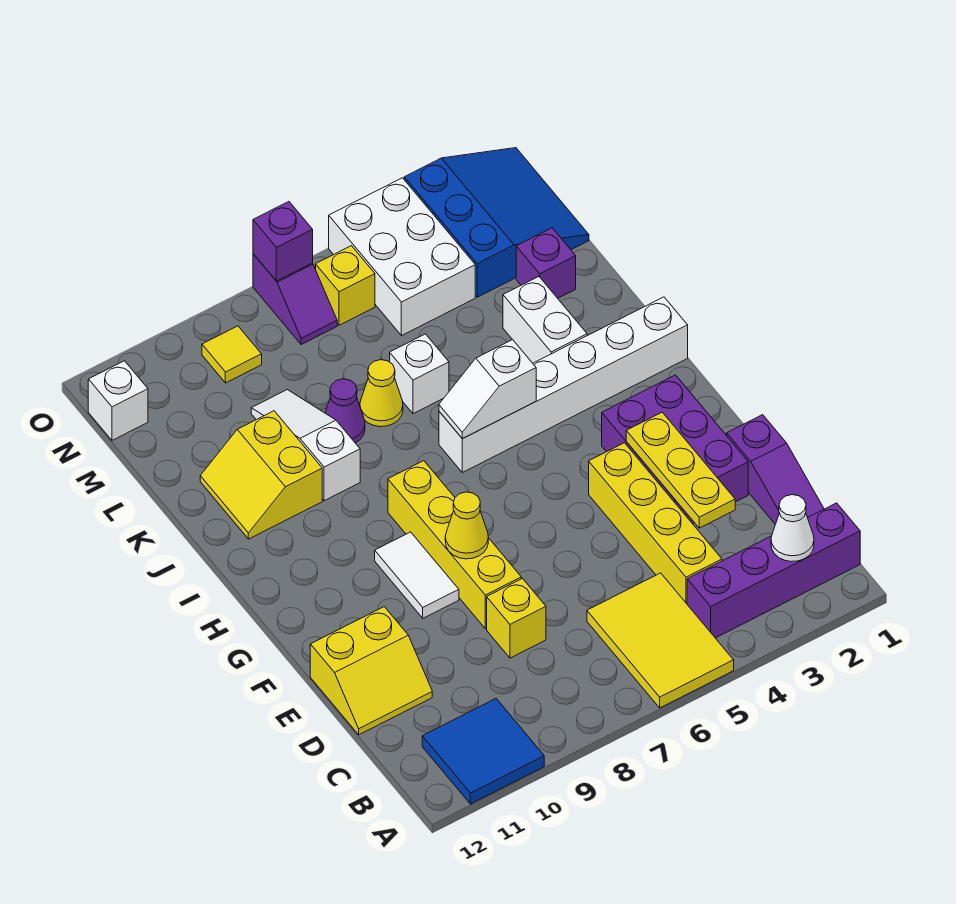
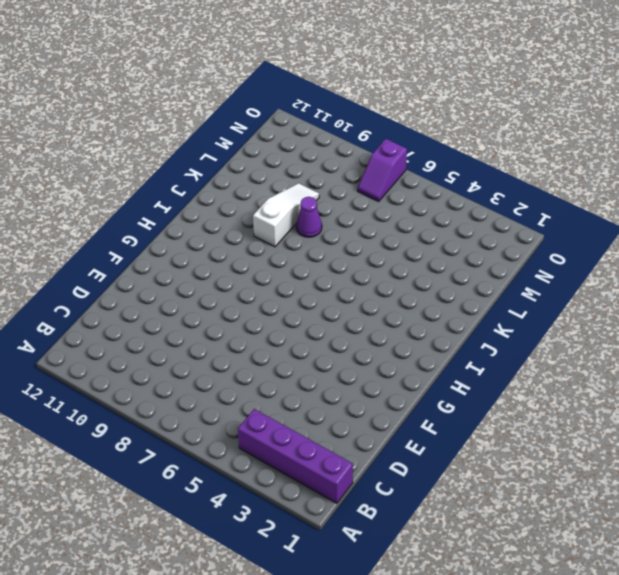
none -> yellow 2x3 tile [587,573,734,708]
none -> blue 2x2 tile [422,699,544,804]
none -> purple 1x3 slope [727,415,824,524]

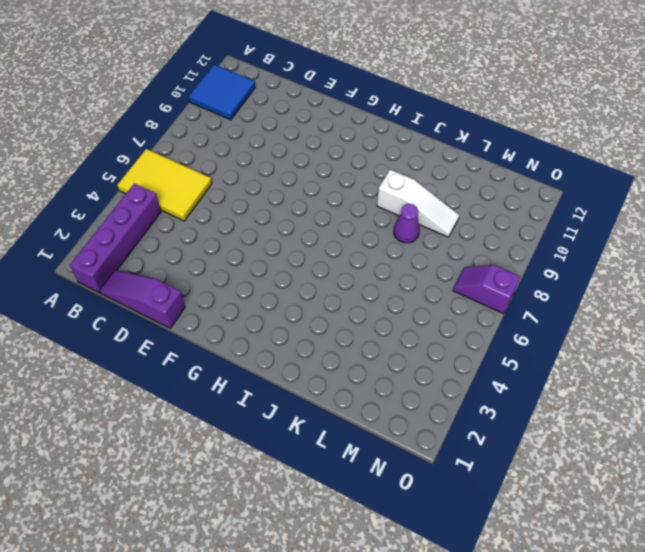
none -> yellow 1x4 brick [589,443,722,604]
none -> yellow 1x1 brick [487,578,546,658]
none -> yellow 2x2 slope [310,607,432,735]

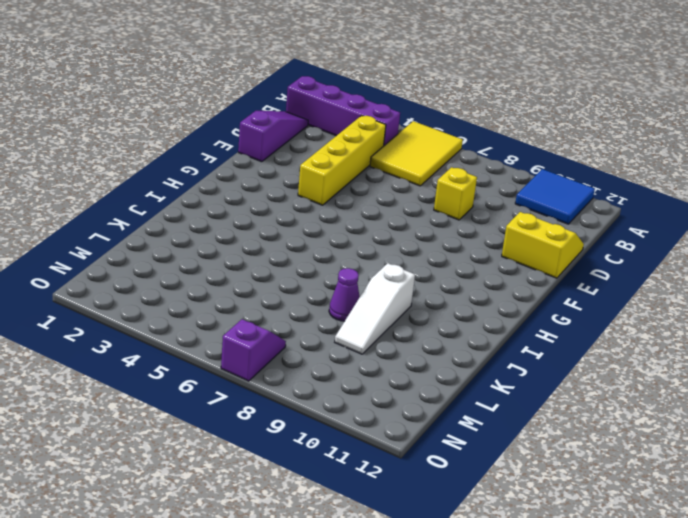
none -> purple 2x3 brick [602,375,748,524]
none -> yellow 1x4 brick [388,461,521,629]
none -> white 1x2 tile [375,532,459,618]

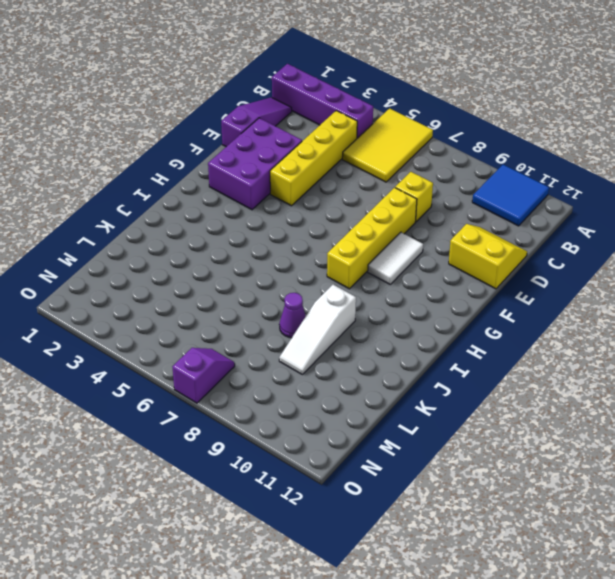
none -> white 1x6 brick [439,297,688,472]
none -> white 1x2 brick [503,277,587,363]
none -> yellow 2x2 slope [200,411,322,539]

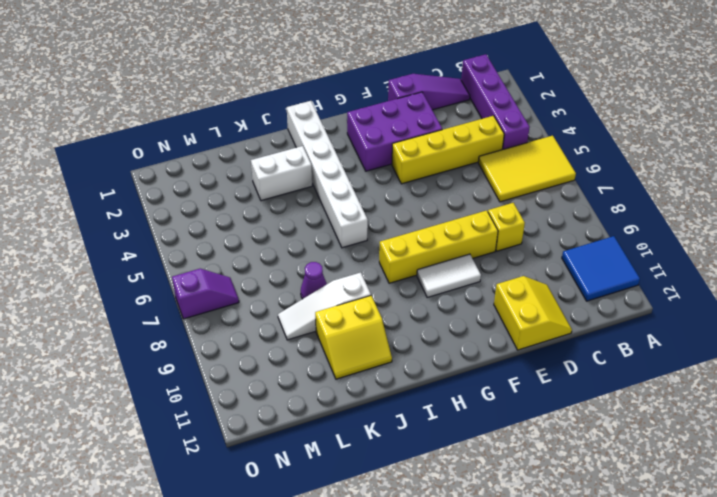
none -> white 1x1 brick [390,334,449,414]
none -> yellow 1x1 cone [360,360,403,427]
none -> purple 1x1 brick [516,228,576,298]

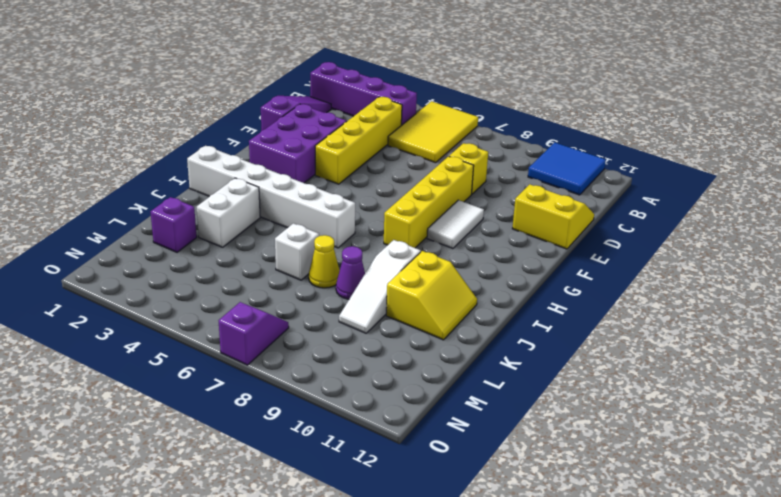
none -> blue 3x3 slope [404,148,589,297]
none -> white 2x3 brick [329,178,475,336]
none -> yellow 1x1 brick [316,246,375,325]

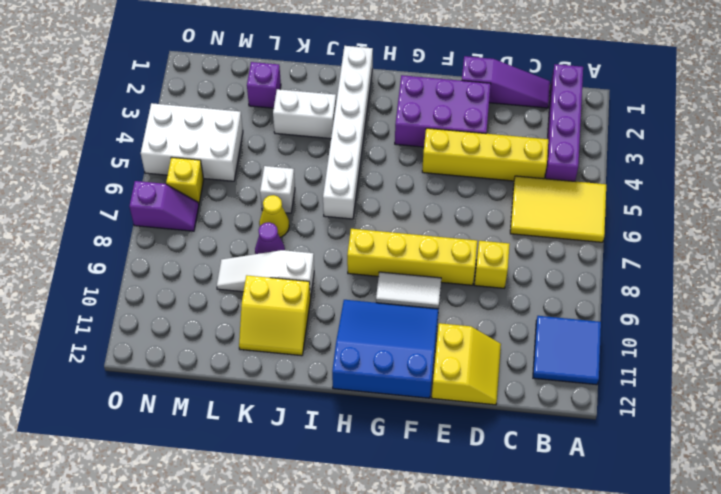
blue 3x3 slope [332,300,438,398] -> blue 3x3 slope moved to [404,148,589,297]
none -> yellow 1x1 tile [202,326,262,383]
none -> white 1x1 brick [88,361,148,440]
none -> white 1x1 cone [771,495,814,562]

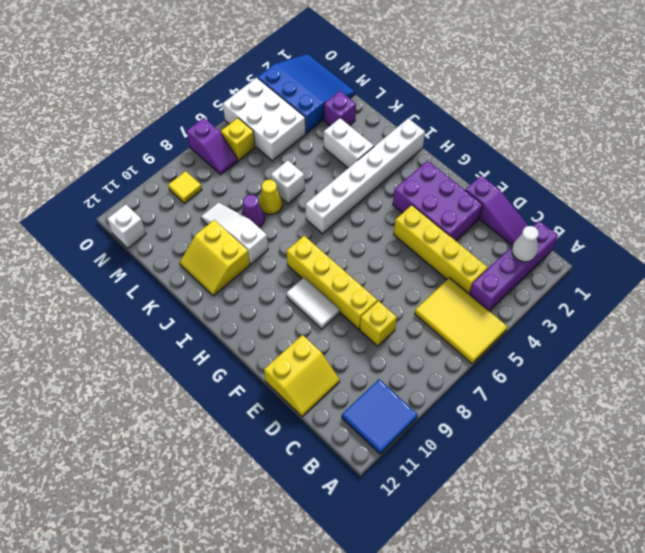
none -> yellow 1x3 plate [626,412,735,528]
none -> yellow 1x1 cone [445,492,488,559]
none -> white 1x2 slope [439,340,536,439]

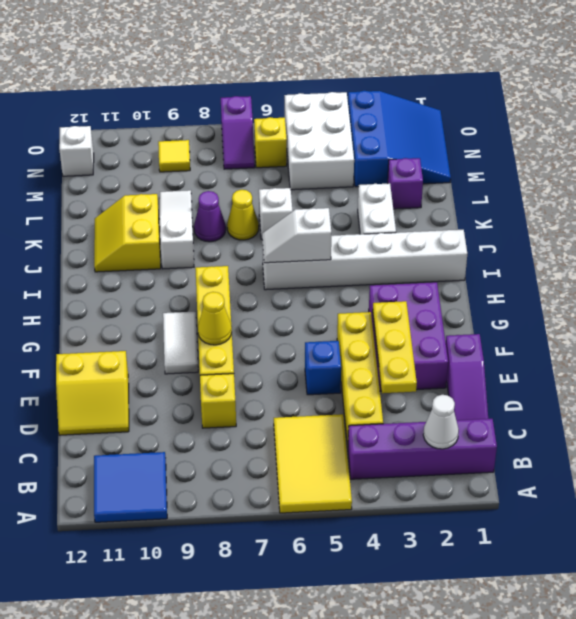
blue 1x1 brick [305,341,341,395] -> none
none -> purple 1x1 brick [253,202,313,281]

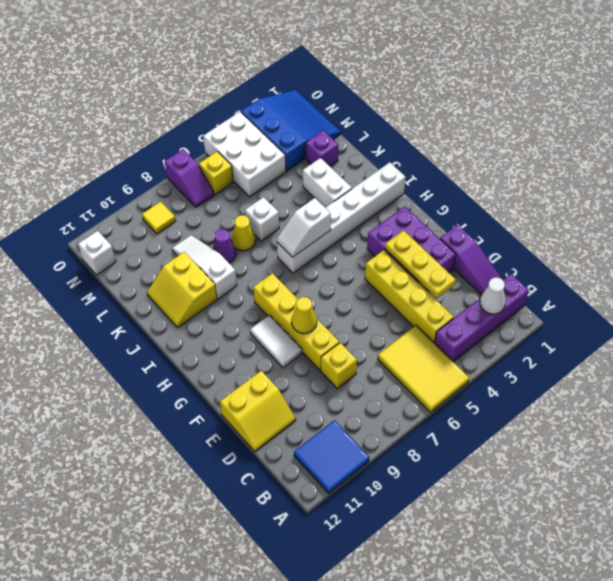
none -> purple 1x1 brick [253,202,313,281]

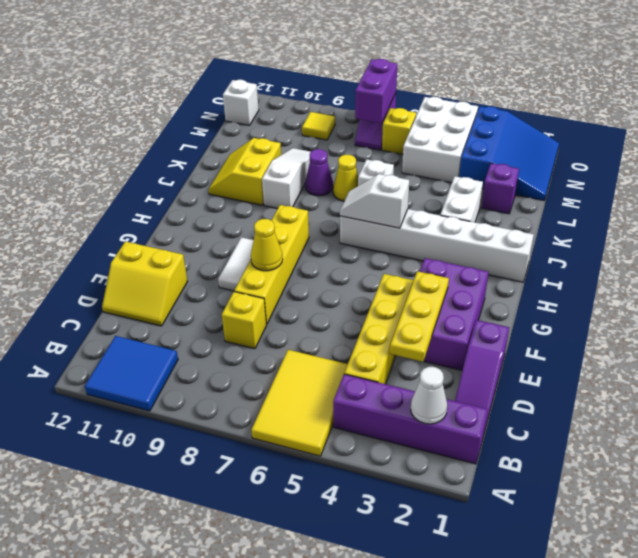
purple 1x2 brick [355,59,397,123] -> purple 1x1 brick [253,202,313,281]

